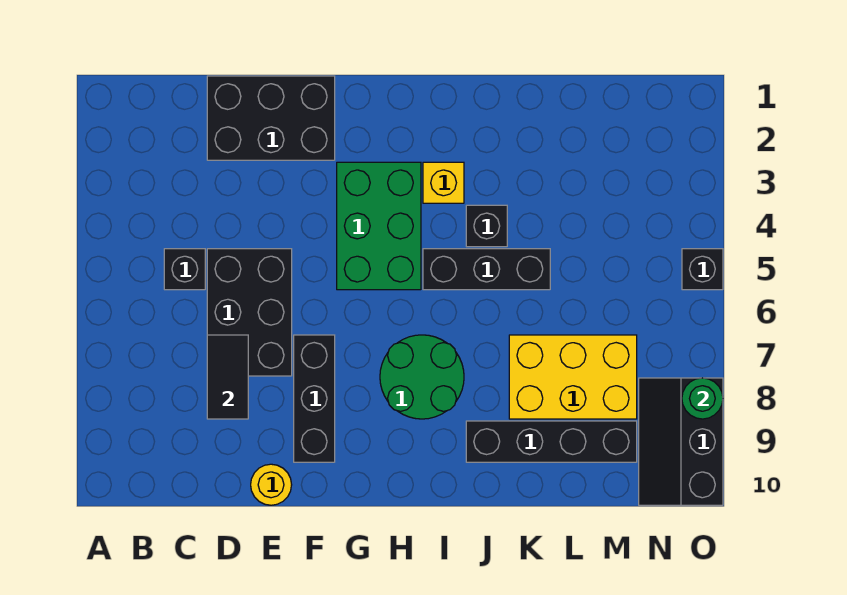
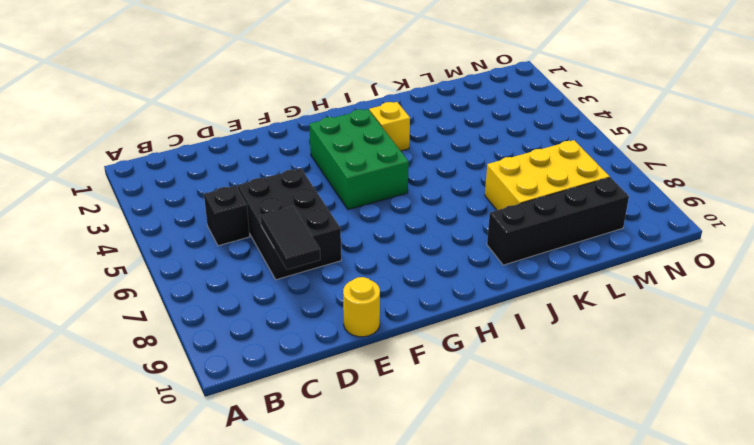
none -> black 2x3 brick [207,76,335,160]
none -> black 1x3 brick [294,335,335,462]
none -> green 2x2 round brick [380,335,464,419]

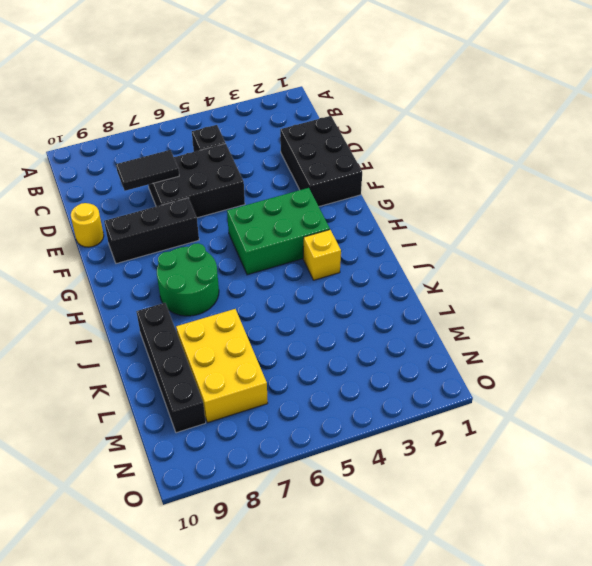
none -> black 1x3 brick [423,249,550,290]
none -> black 1x1 brick [466,205,507,247]
none -> black 2x3 slope [639,378,723,505]

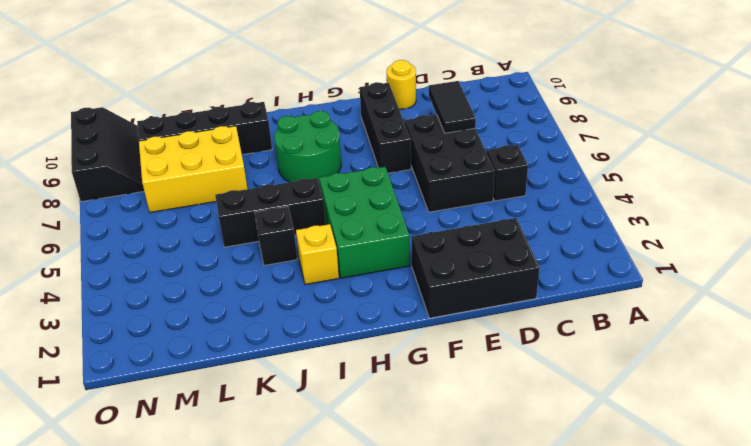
none -> black 1x1 brick [682,249,723,290]
none -> green 1x1 round brick [682,378,723,419]

